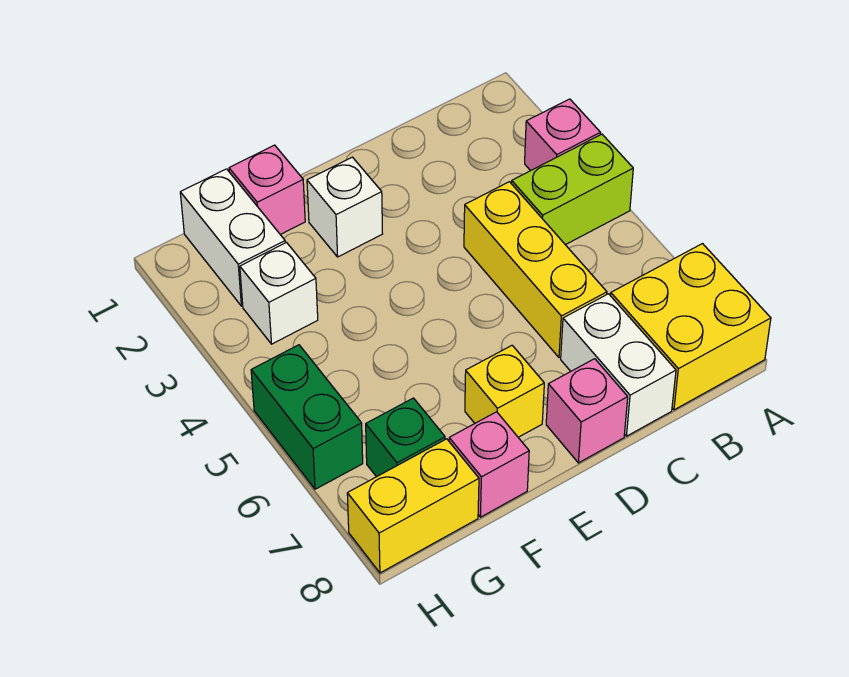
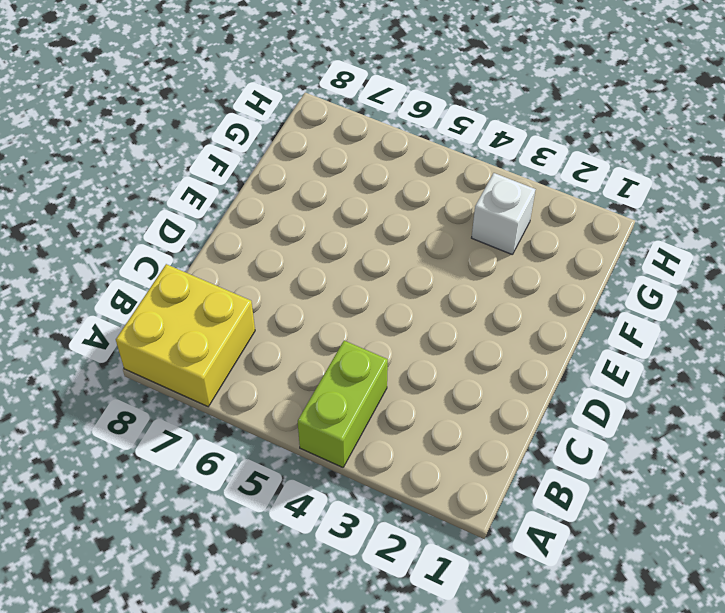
none -> pink 1x1 brick [525,99,600,171]
none -> yellow 1x3 brick [464,182,607,358]
none -> white 1x2 brick [561,294,676,436]

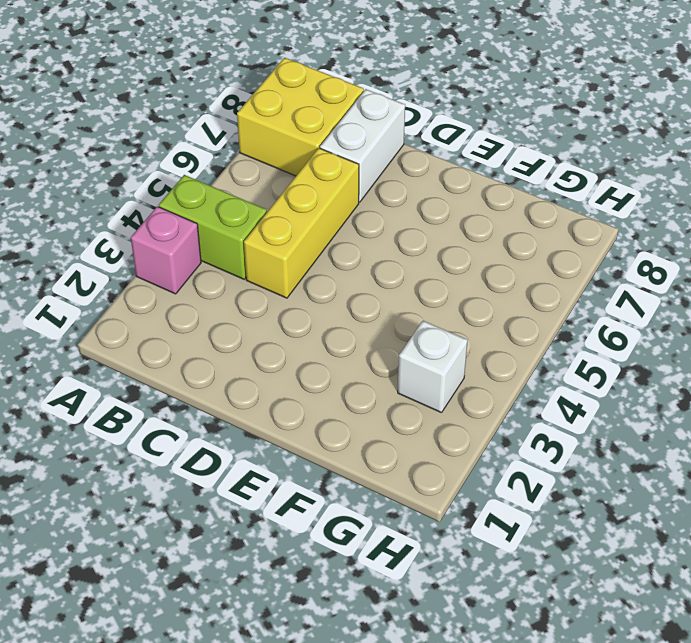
none -> pink 1x1 brick [546,359,628,463]
none -> white 1x1 brick [307,157,383,257]
none -> yellow 1x1 brick [465,346,544,437]

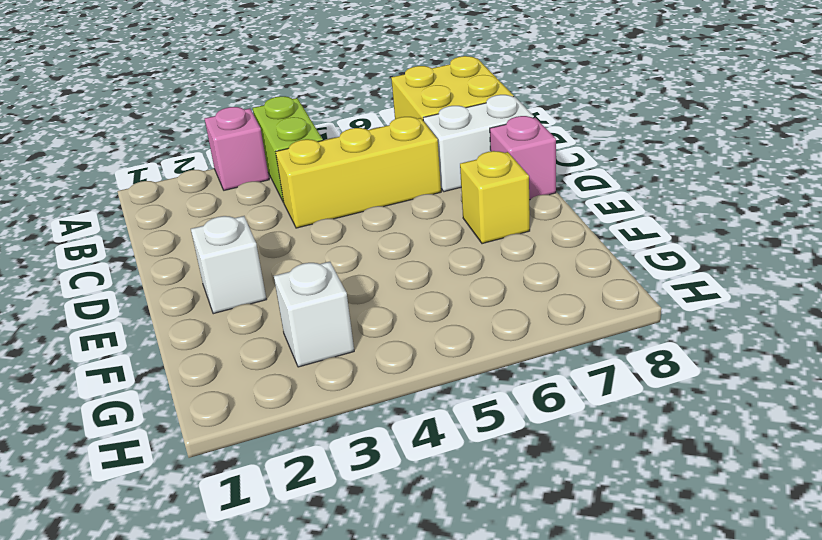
none -> pink 1x1 brick [229,145,305,235]
none -> pink 1x1 brick [449,412,529,517]
none -> white 1x2 brick [180,169,285,306]

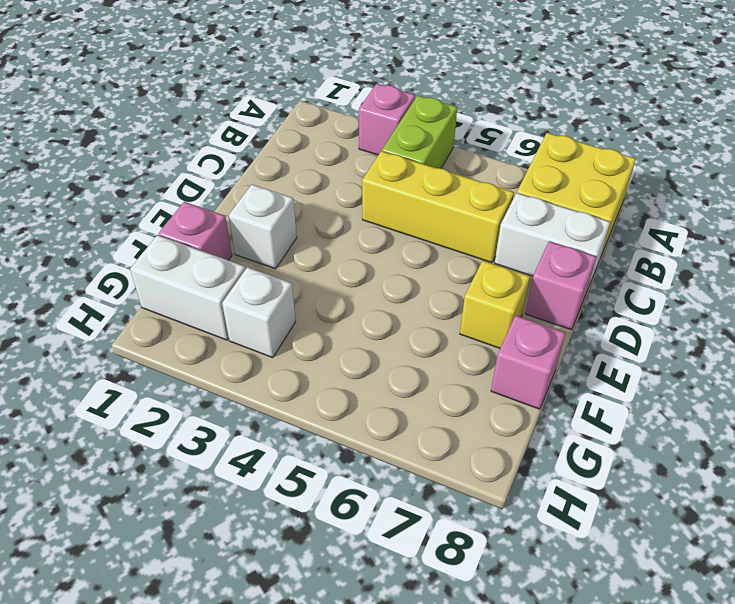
none -> green 1x1 brick [366,398,445,477]
none -> yellow 1x2 brick [347,439,479,573]
none -> green 1x2 brick [251,345,363,489]

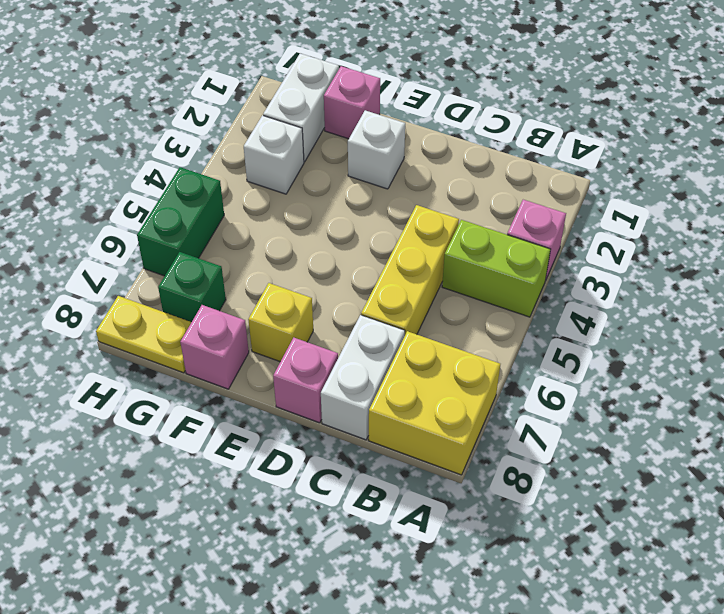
yellow 1x2 plate [96,296,191,373] -> yellow 1x2 brick [347,439,479,573]

